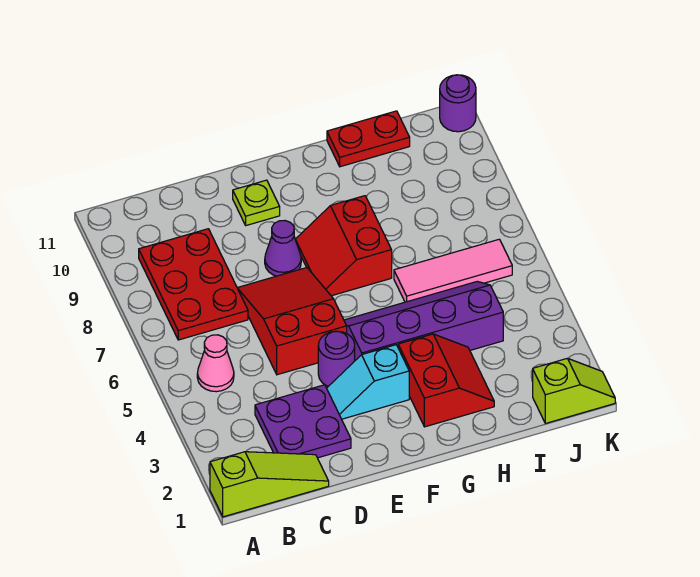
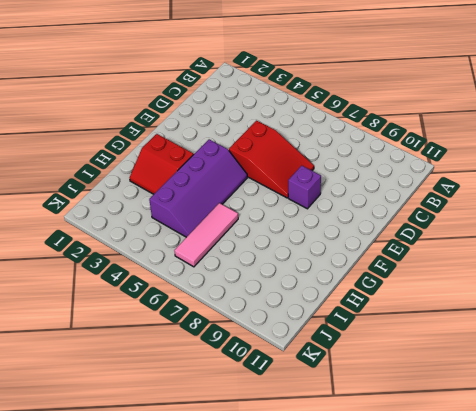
purple 1x1 brick [288,166,321,209] -> purple 1x1 cone [265,220,301,276]
none -> lime 1x3 slope [210,452,329,517]
none -> pink 1x1 cone [197,335,234,392]
none -> red 2x3 plate [139,229,248,340]

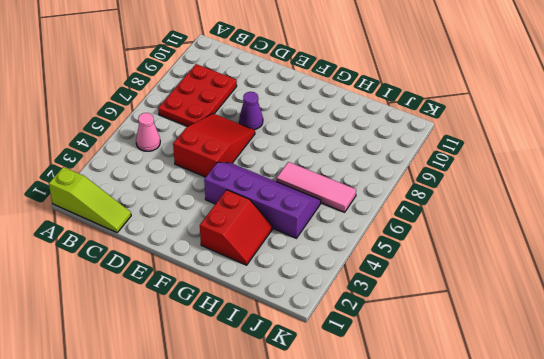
none -> purple 2x2 plate [255,385,351,458]
none -> cyan 1x2 slope [327,345,409,419]
none -> purple 1x1 round brick [318,331,355,386]

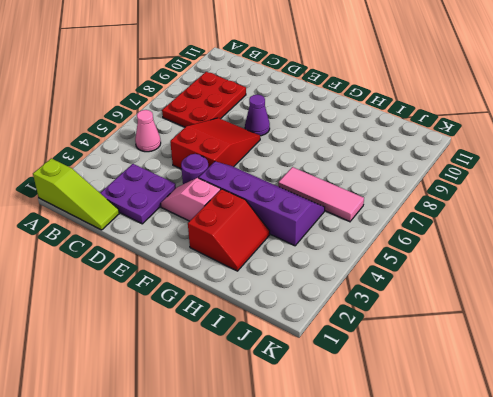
pink 1x2 slope [161,178,221,221] -> cyan 1x2 slope [327,345,409,419]
none -> lime 1x1 plate [233,180,280,225]
none -> red 2x2 slope [295,196,392,296]
none -> red 1x2 plate [327,111,410,167]

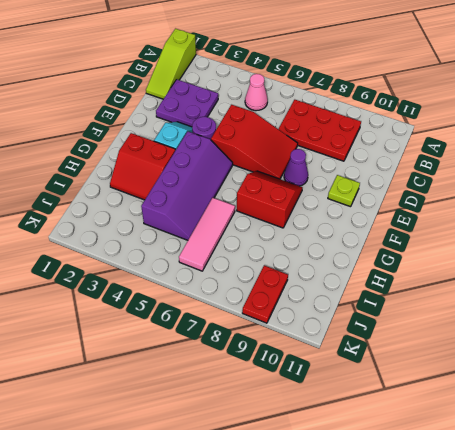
red 1x2 plate [242,265,288,323] -> red 1x2 plate moved to [327,111,410,167]
none -> lime 1x2 slope [533,358,615,423]
none -> purple 1x1 round brick [440,75,476,132]

